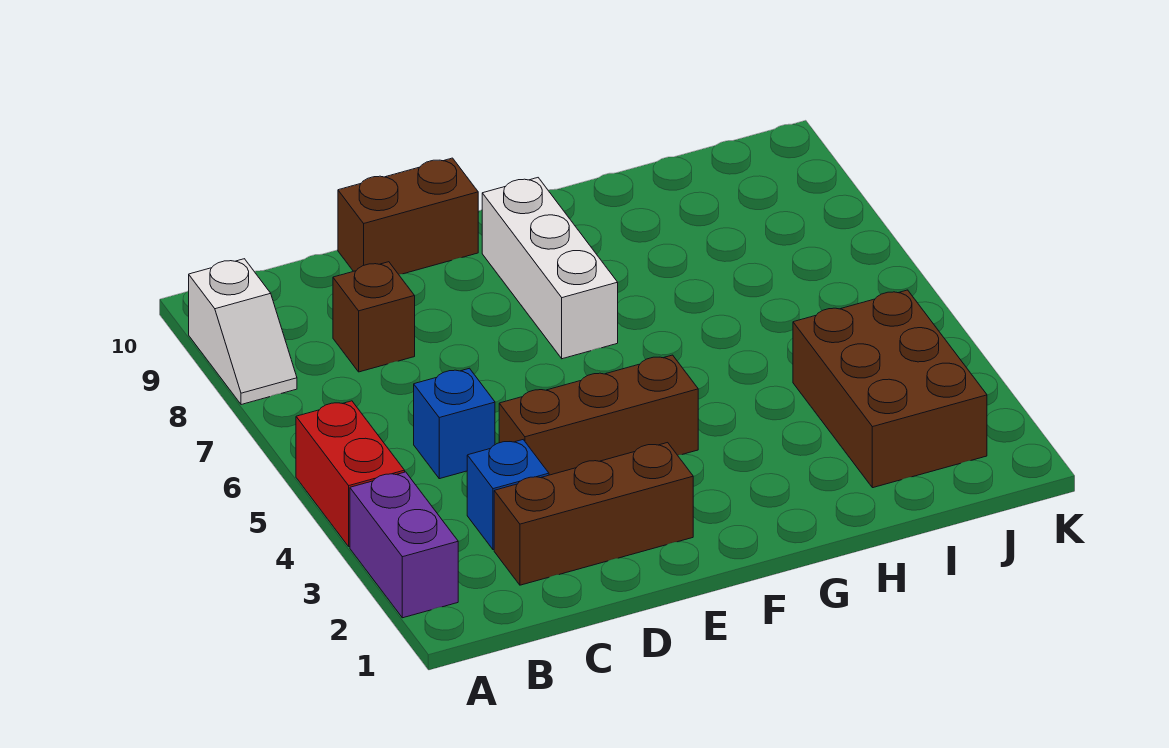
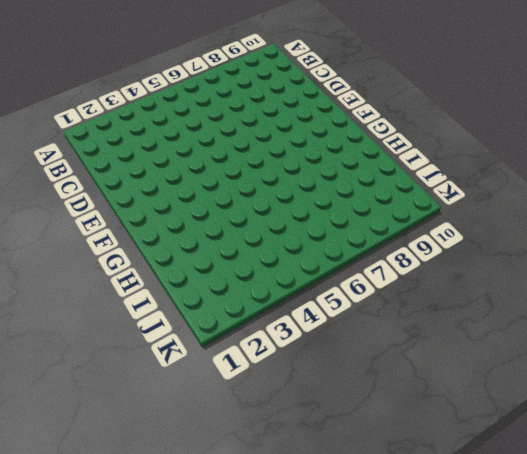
none -> purple 1x2 brick [350,472,458,618]
none -> red 1x2 brick [296,401,405,547]

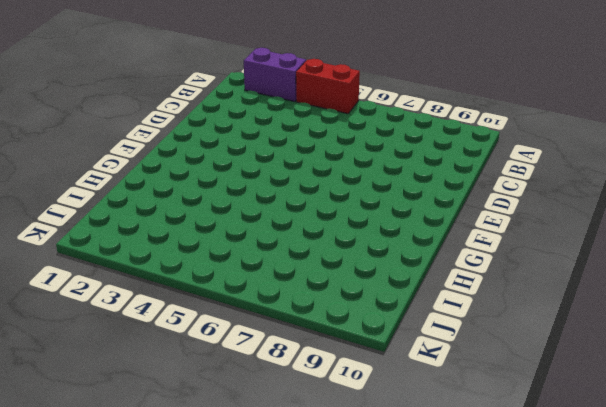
none -> white 1x2 slope [189,259,297,405]
none -> brown 1x3 brick [494,443,693,585]

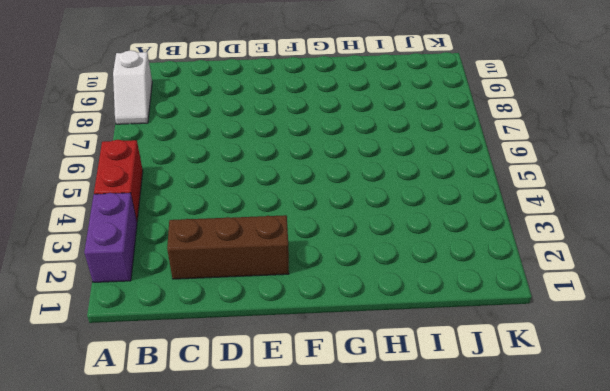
none -> blue 1x1 brick [467,440,549,550]
none -> blue 1x1 brick [414,368,495,479]

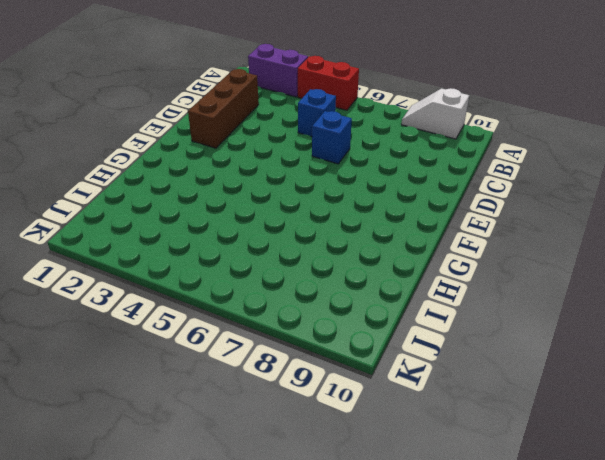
blue 1x1 brick [312,111,352,164] -> blue 1x1 brick moved to [467,440,549,550]
none -> brown 1x1 brick [333,262,415,372]
none -> brown 1x3 brick [499,355,698,475]

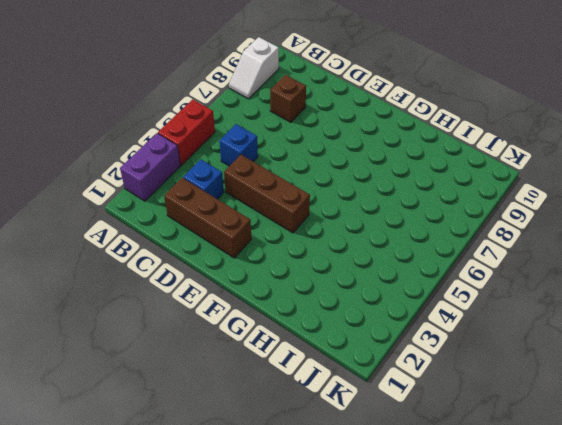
none -> brown 1x2 brick [338,158,478,274]
none -> white 1x3 brick [482,178,618,359]

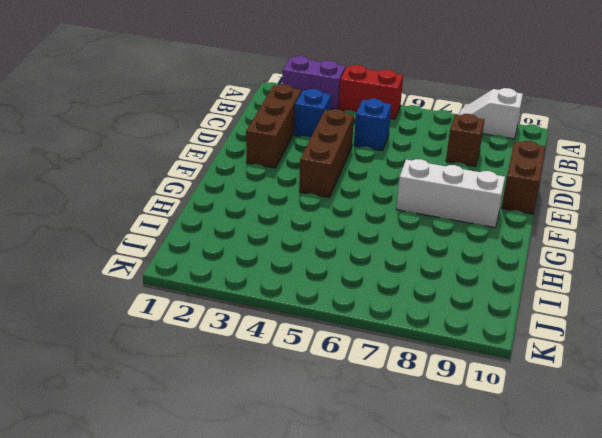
none -> brown 2x3 brick [793,290,987,488]

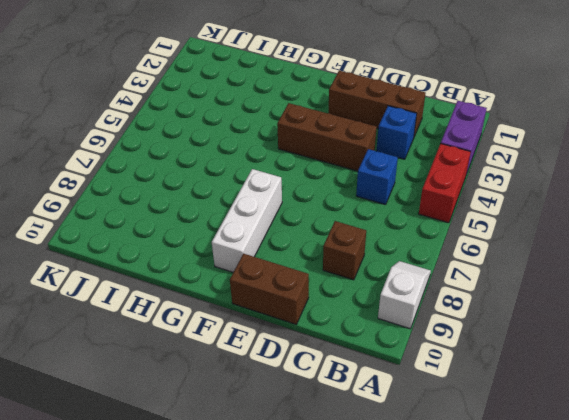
none -> brown 2x3 brick [793,290,987,488]

